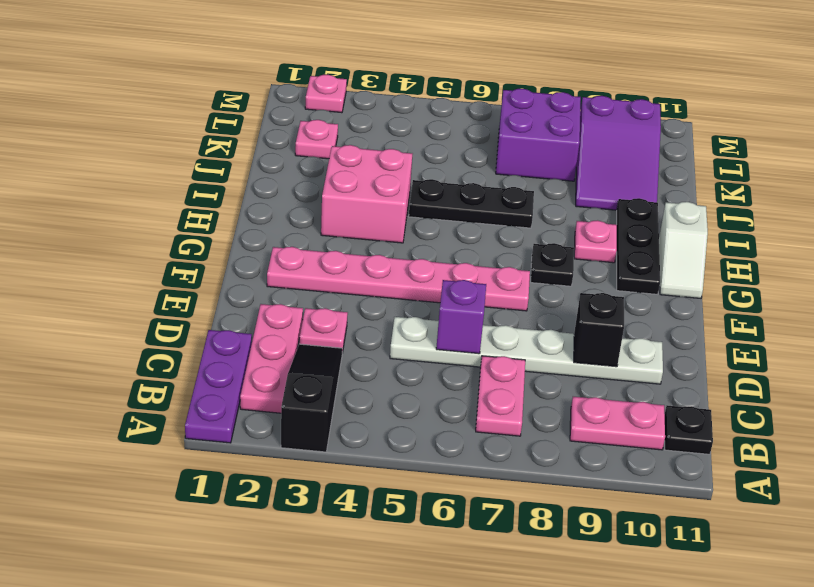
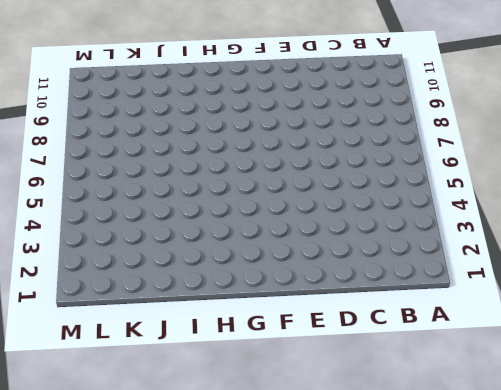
none -> purple 1x3 plate [185,330,252,443]
none -> black 1x3 slope [281,344,342,452]
none -> pink 1x3 plate [240,304,303,413]

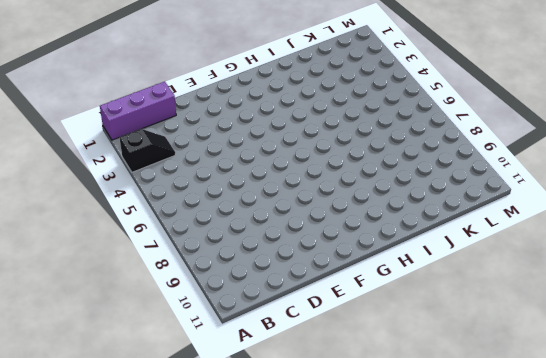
purple 1x3 brick [100,82,176,140] -> purple 1x3 plate [185,330,252,443]
black 1x2 slope [120,129,175,172] -> black 1x3 slope [281,344,342,452]
none -> pink 1x3 plate [240,304,303,413]
none -> pink 1x2 plate [476,356,525,436]
none -> pink 1x2 plate [570,397,665,450]

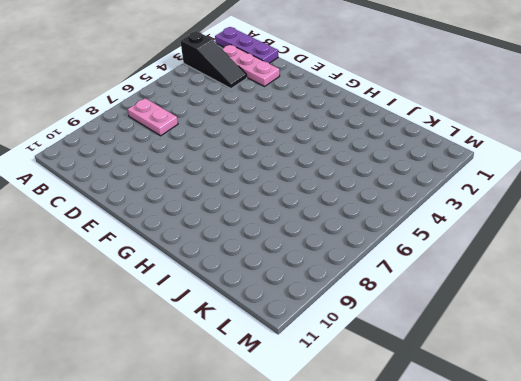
none -> pink 1x2 plate [570,397,665,450]
none -> black 1x1 plate [665,405,713,454]
none -> pink 1x1 plate [299,308,348,353]

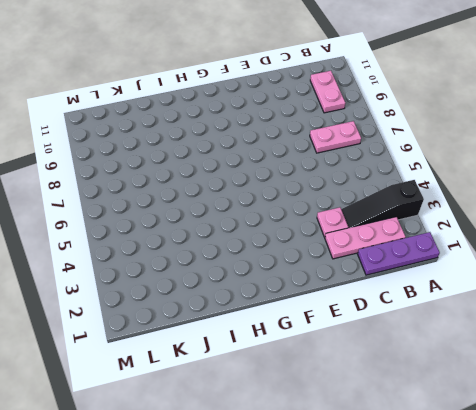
none -> black 1x1 plate [665,405,713,454]
none -> white 1x6 plate [390,317,663,384]
none -> pink 1x6 plate [267,247,530,311]

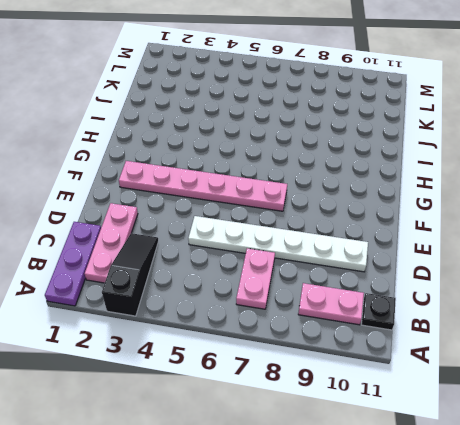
none -> pink 1x1 plate [299,308,348,353]
none -> black 1x1 plate [531,243,574,286]
none -> black 1x3 plate [617,198,660,294]

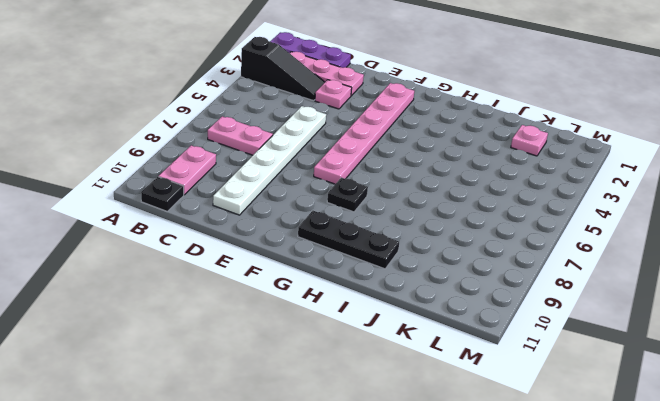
none -> white 1x2 slope [659,202,708,298]
none -> pink 2x2 brick [321,145,412,243]
none -> pink 1x1 plate [574,220,617,263]

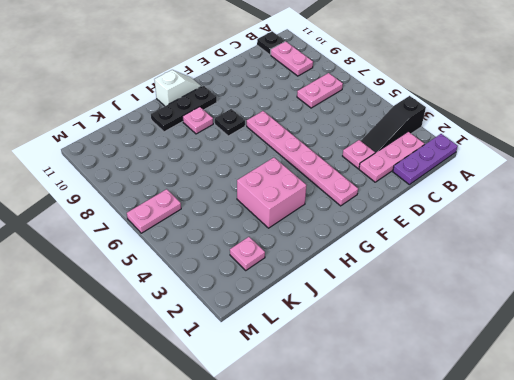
pink 1x2 plate [127,189,181,233] -> none
none -> white 1x6 plate [390,317,663,384]
none -> black 1x3 plate [409,179,534,228]
none -> purple 2x3 slope [576,96,661,210]

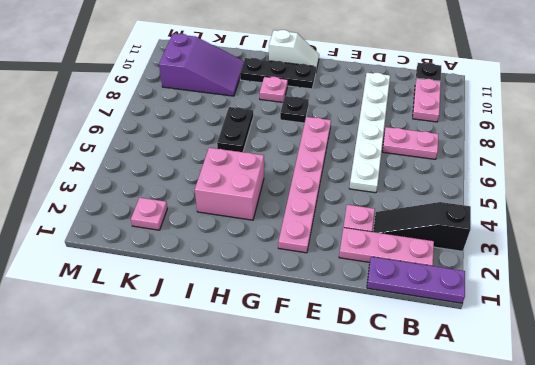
black 1x2 plate [217,107,253,152] -> black 1x3 plate [409,179,534,228]
none -> purple 2x2 brick [496,89,581,181]
none -> pink 1x1 plate [305,75,347,113]
none -> purple 1x1 brick [436,280,486,354]

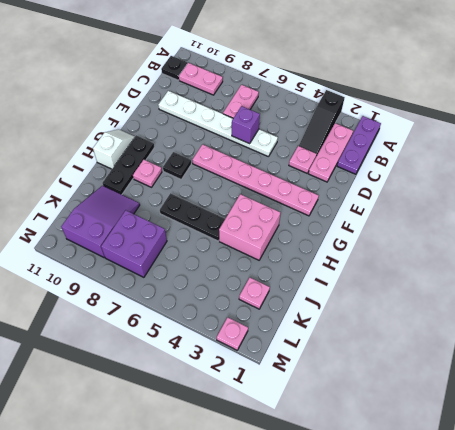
none -> black 1x1 brick [574,293,624,367]

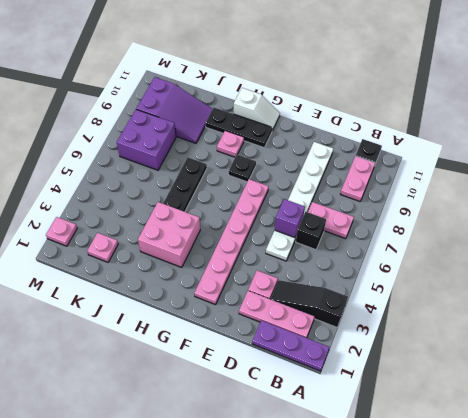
black 1x1 brick [296,212,326,250] -> black 1x1 brick moved to [574,293,624,367]

